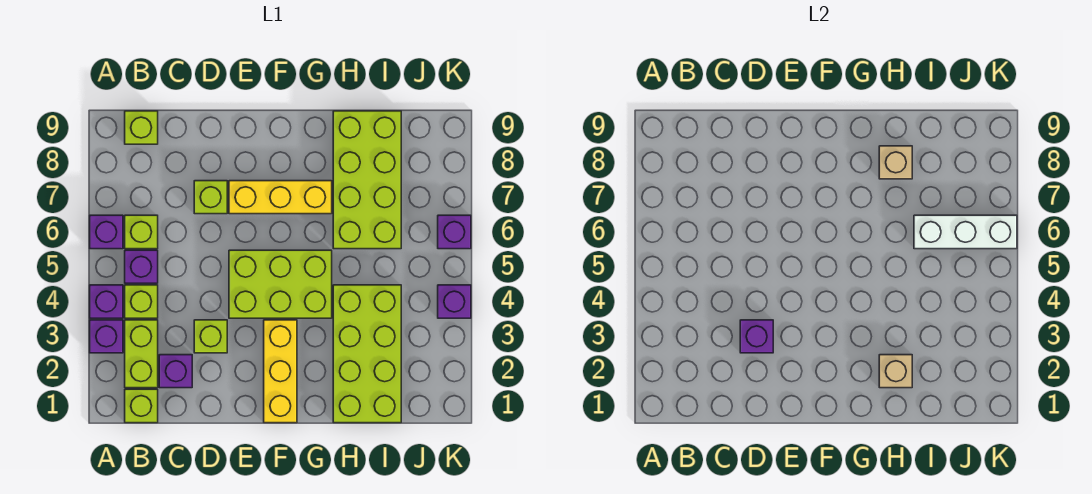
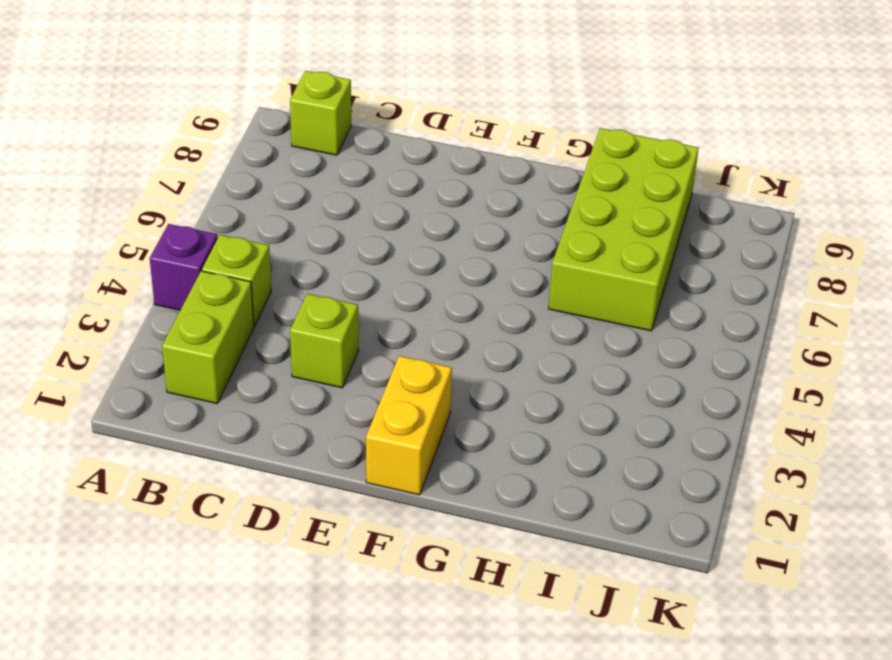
yellow 1x2 brick [366,356,452,495] -> yellow 1x3 brick [264,320,297,423]
none -> purple 1x1 brick [90,320,123,353]
none -> purple 1x1 brick [90,215,123,249]
none -> lime 1x1 brick [125,389,158,423]

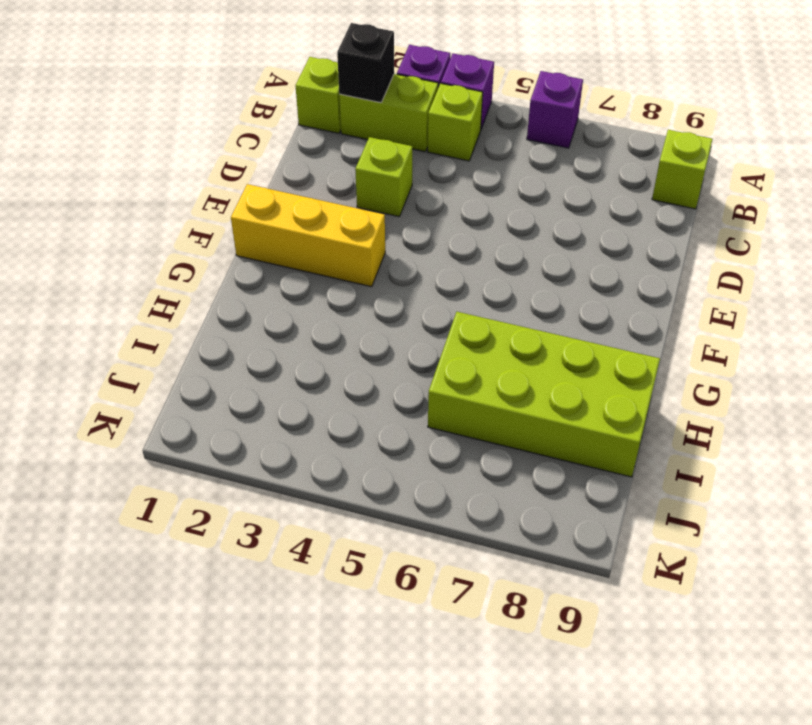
black 1x1 brick [337,23,394,103] -> none
none -> purple 1x1 brick [125,250,158,283]
none -> lime 1x1 brick [125,215,158,249]
none -> purple 1x1 brick [159,355,192,388]

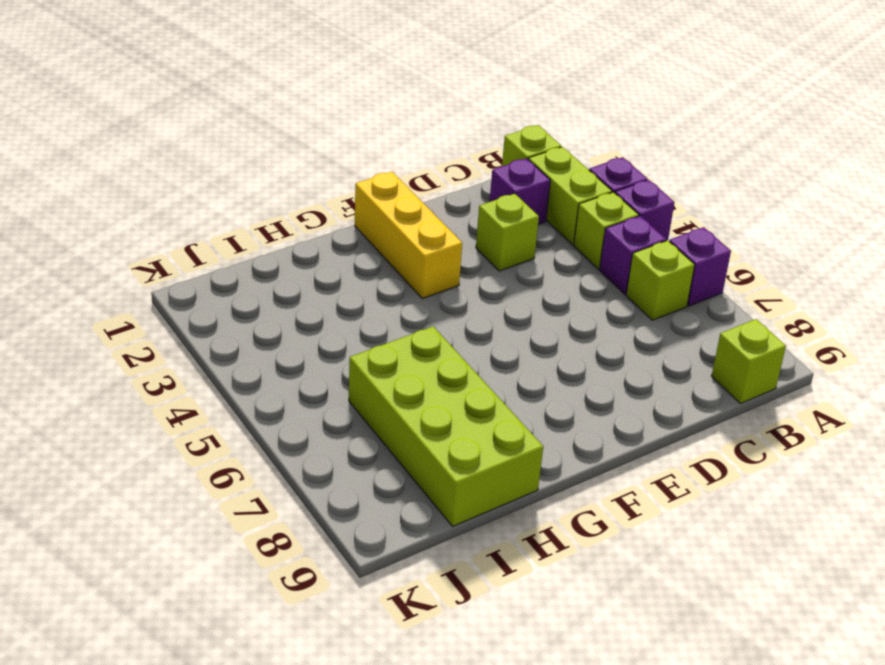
none -> lime 1x1 brick [194,181,227,214]
none -> lime 2x3 brick [229,250,332,318]
none -> yellow 1x3 brick [229,181,332,214]

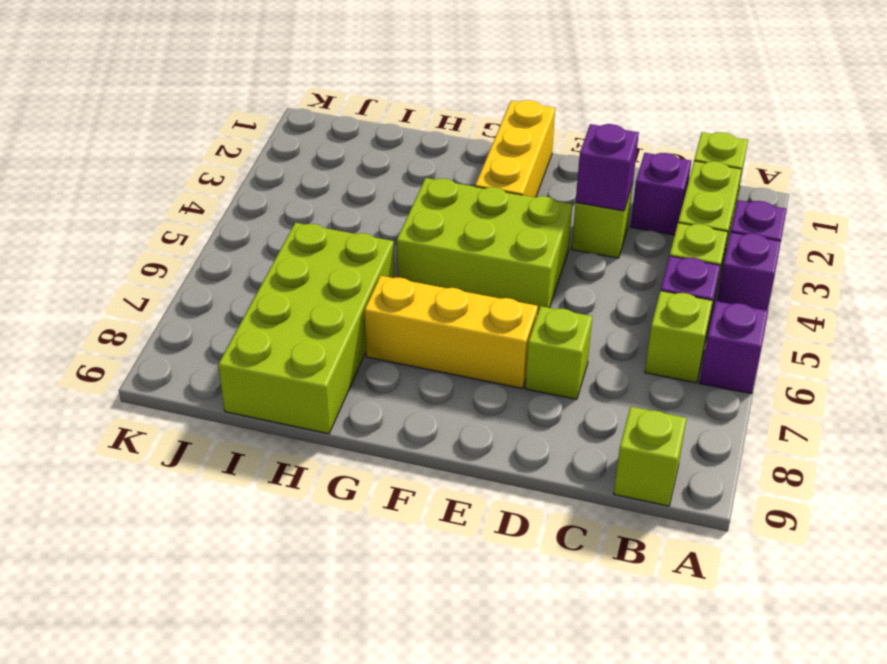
none -> lime 2x4 brick [333,285,401,423]
none -> purple 1x1 brick [438,285,471,318]
none -> purple 1x1 brick [438,215,471,249]

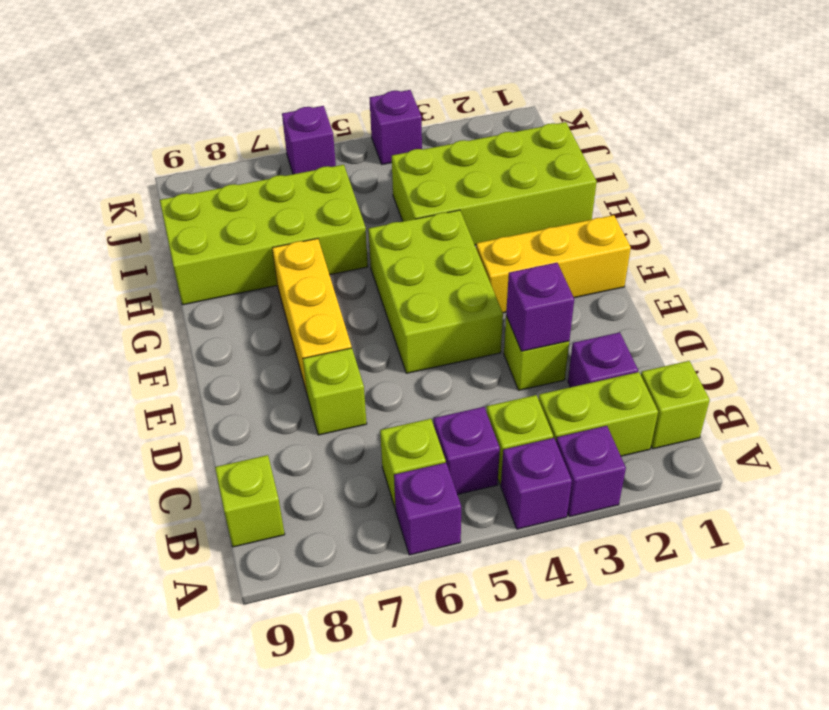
none -> tan 1x1 brick [879,355,912,388]
none -> tan 1x1 brick [879,146,912,179]
none -> white 1x3 brick [914,215,1017,249]

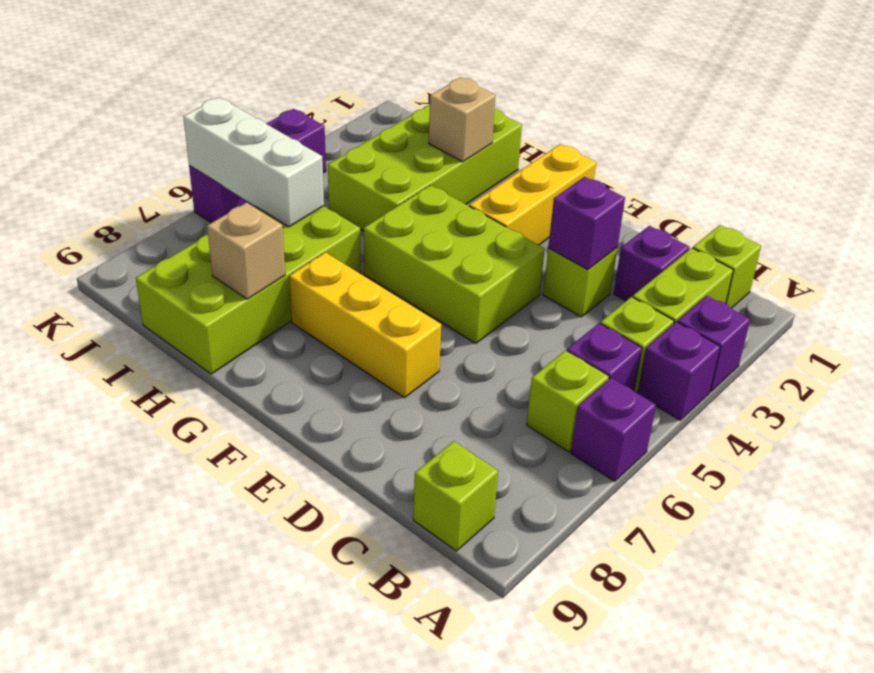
none -> lime 1x1 brick [194,181,227,214]

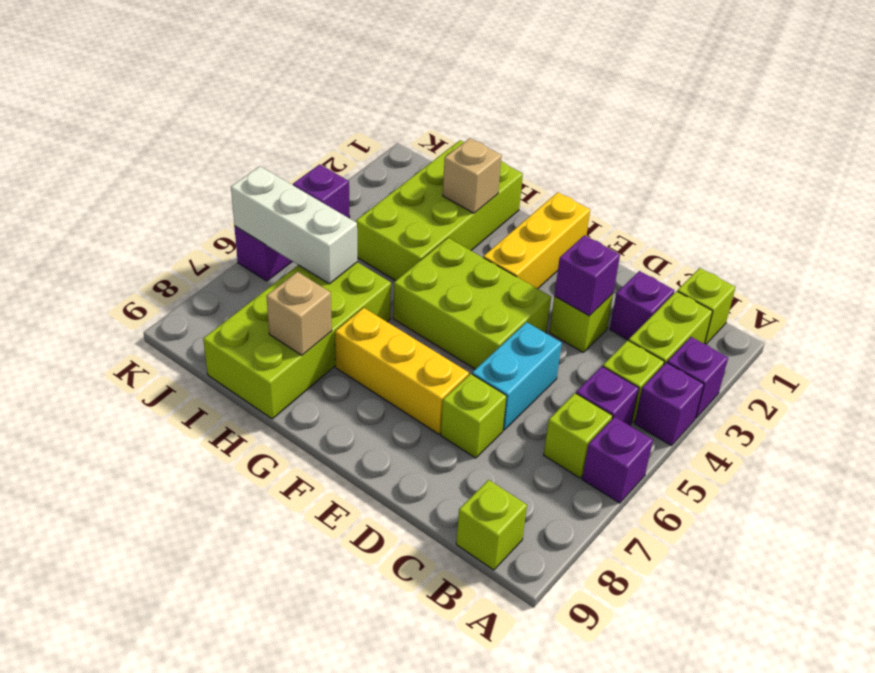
cyan 1x2 brick [472,322,562,430] -> none

